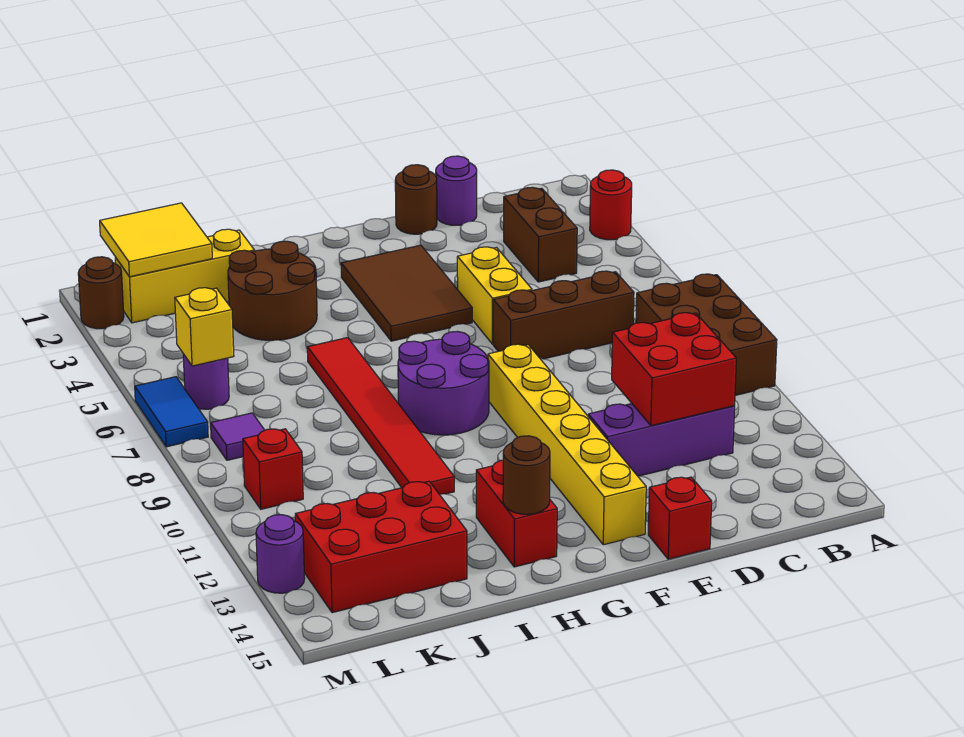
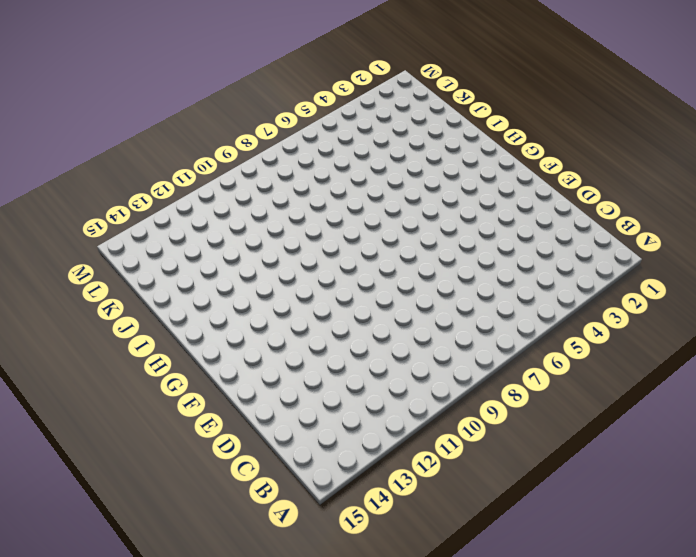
none -> red 1x1 round brick [590,170,632,240]
none -> brown 2x3 brick [636,274,777,395]
none -> brown 1x2 brick [504,187,577,282]

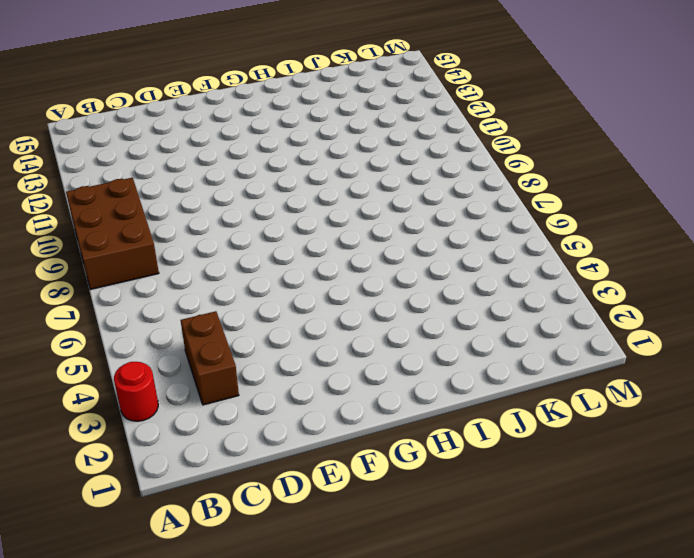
none -> brown 1x3 brick [493,271,634,359]
none -> purple 1x3 brick [588,404,735,476]
none -> purple 1x1 round brick [436,156,477,225]

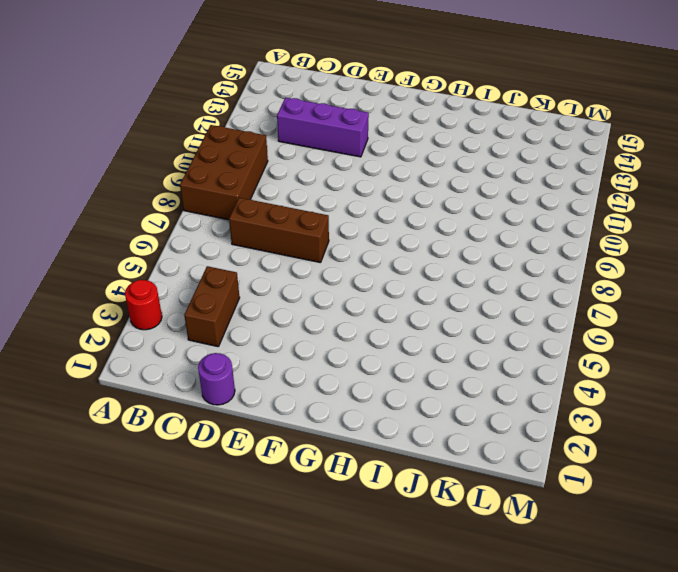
none -> brown 1x1 round brick [395,165,437,234]
none -> yellow 1x2 brick [457,247,532,344]
none -> red 1x1 brick [648,477,712,559]

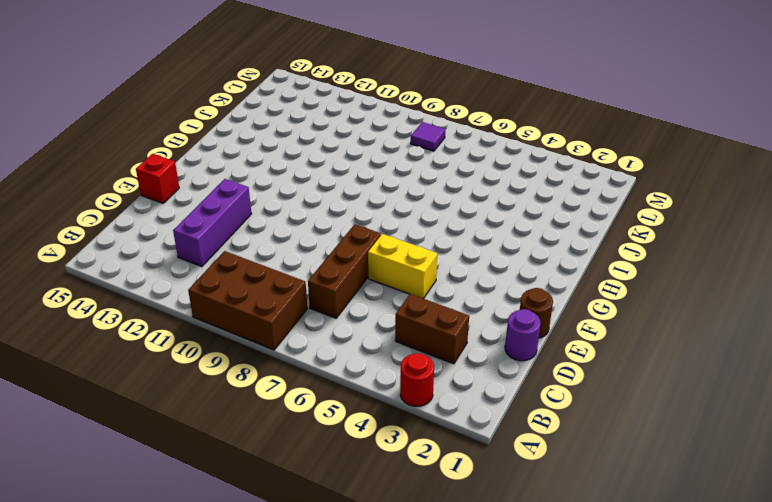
none -> brown 2x3 tile [341,245,472,341]
none -> yellow 1x6 brick [488,344,646,545]
none -> purple 2x2 round brick [398,331,489,435]

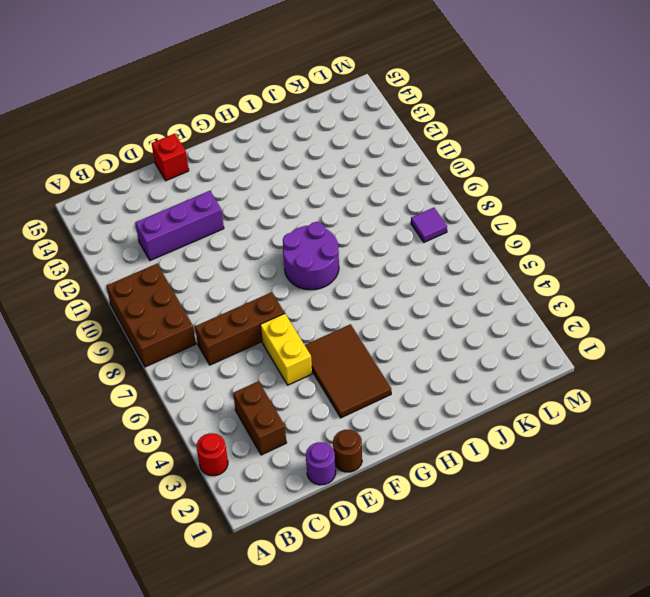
none -> yellow 1x6 brick [488,344,646,545]
none -> red 1x2 brick [476,460,557,567]
none -> brown 2x2 round brick [228,241,317,340]

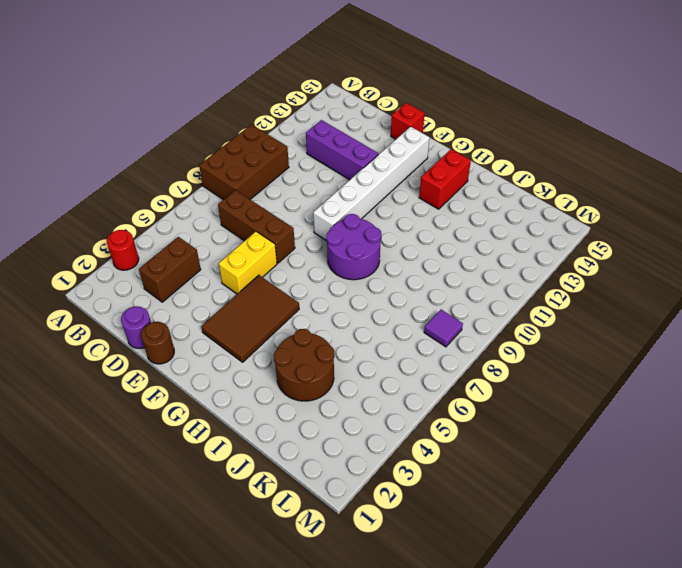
white 1x6 brick [313,127,430,240] -> yellow 1x6 brick [488,344,646,545]
none -> red 1x6 tile [307,338,454,494]
none -> yellow 1x3 brick [115,229,255,323]
none -> red 2x3 brick [295,481,467,613]

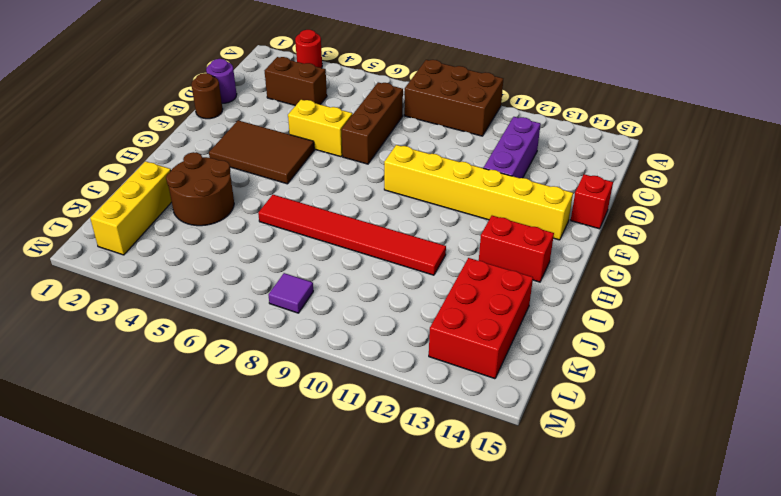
none -> purple 2x2 round brick [398,331,489,435]
none -> purple 1x1 round brick [183,354,229,409]
none -> red 1x1 brick [243,429,303,509]

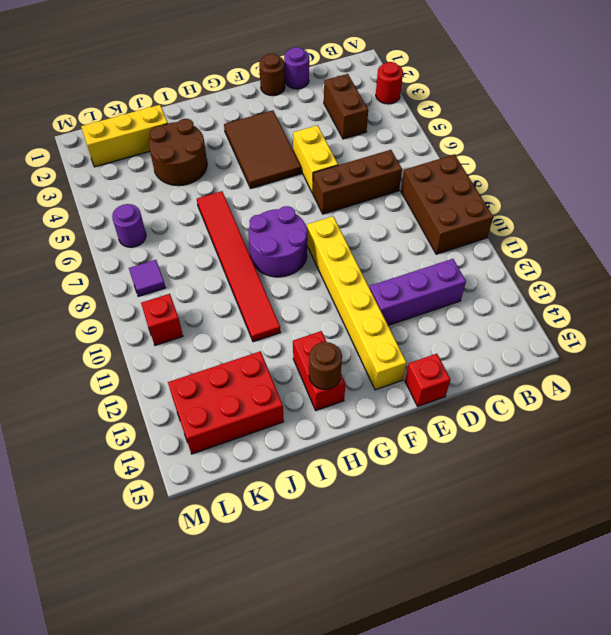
none -> brown 1x1 round brick [78,257,124,329]
none -> blue 1x2 tile [135,377,208,447]
none -> purple 1x1 round brick [256,515,305,593]

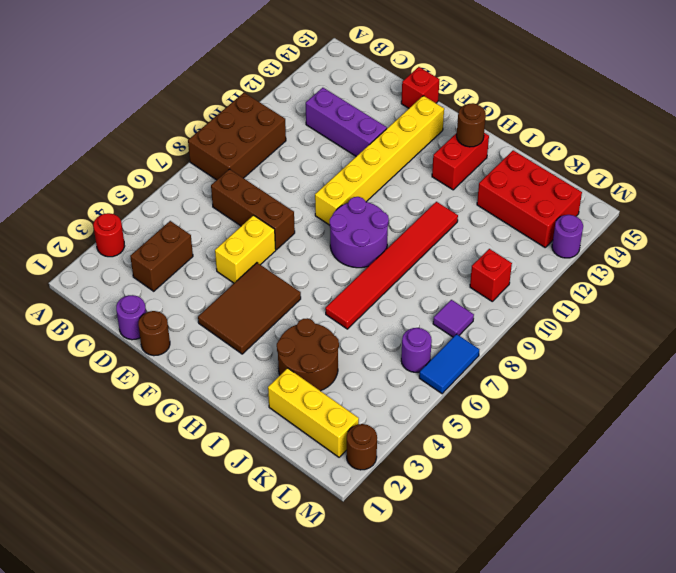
none -> red 2x2 brick [612,313,736,426]
none -> yellow 2x2 tile [100,203,212,277]
none -> yellow 1x1 brick [175,288,234,366]

